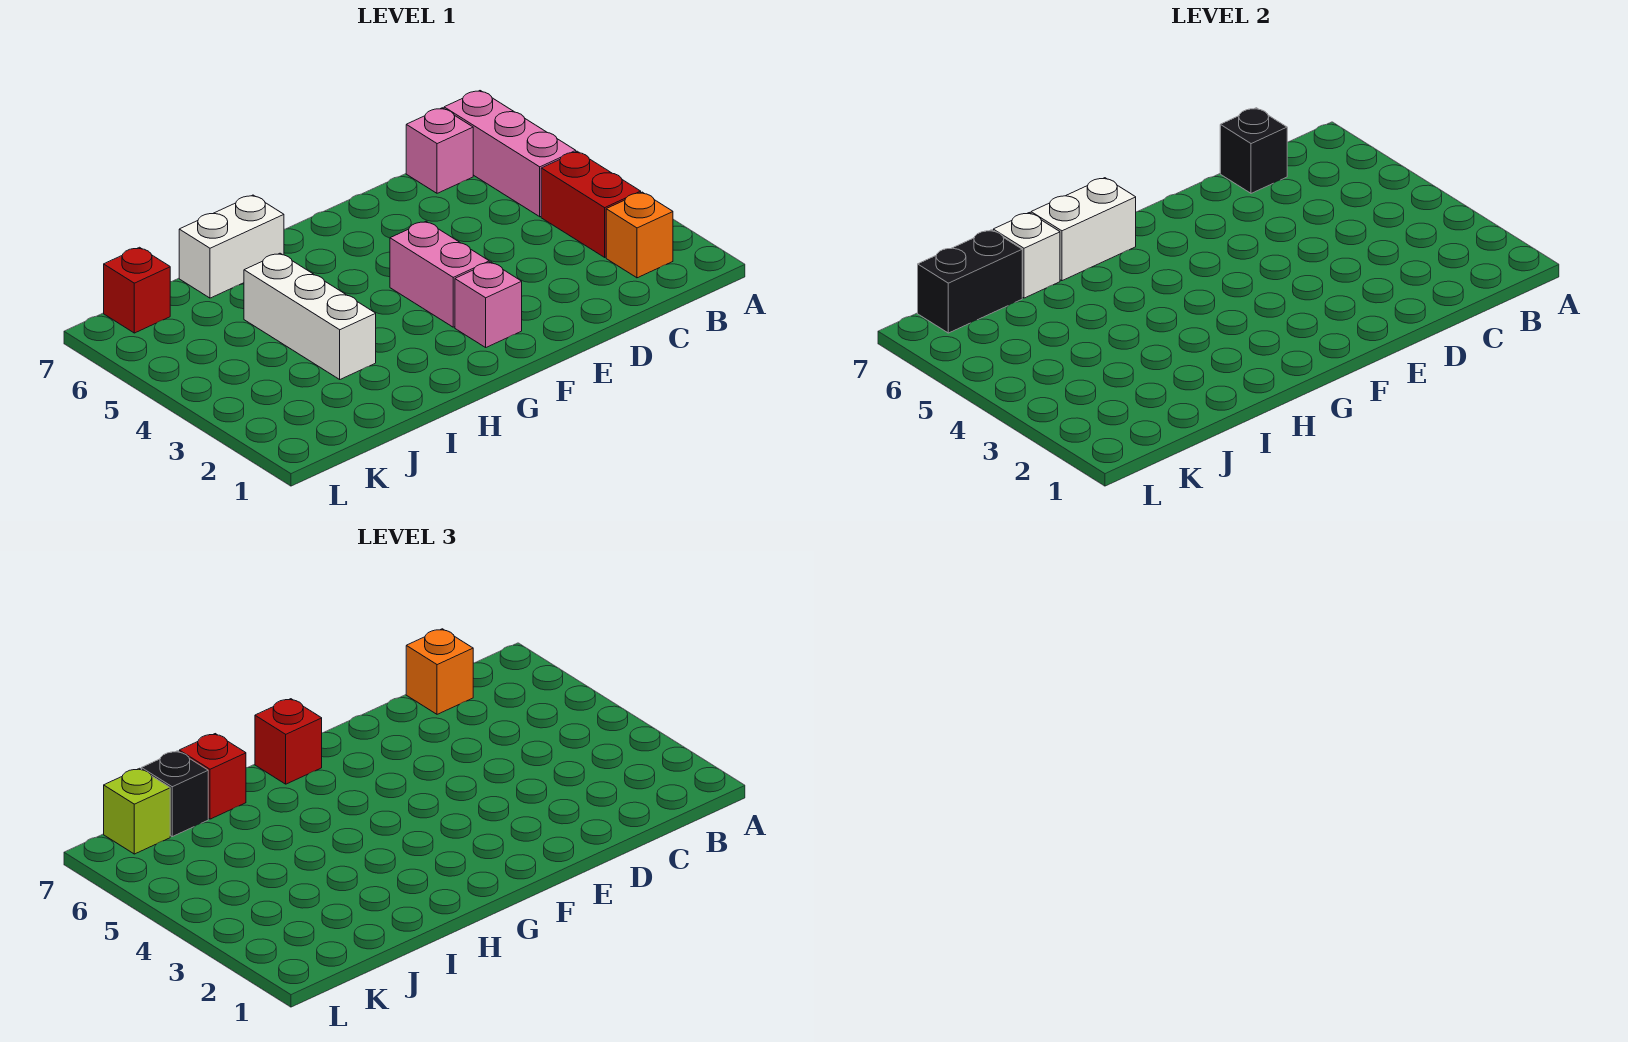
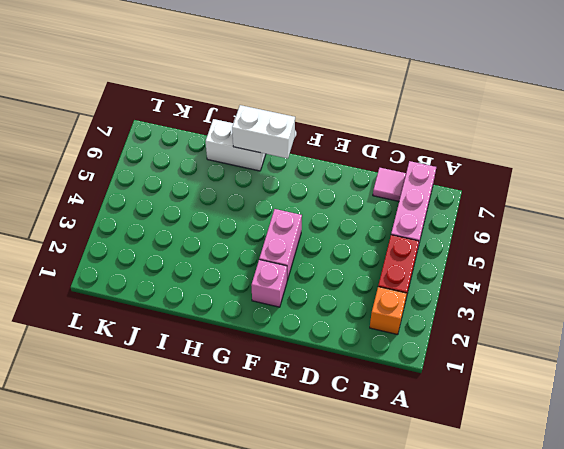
pink 1x1 tile [373,168,406,201] -> pink 1x1 brick [406,108,473,193]
none -> white 1x3 brick [244,253,376,379]
none -> red 1x1 brick [104,247,170,333]
none -> black 1x1 brick [1220,108,1287,193]

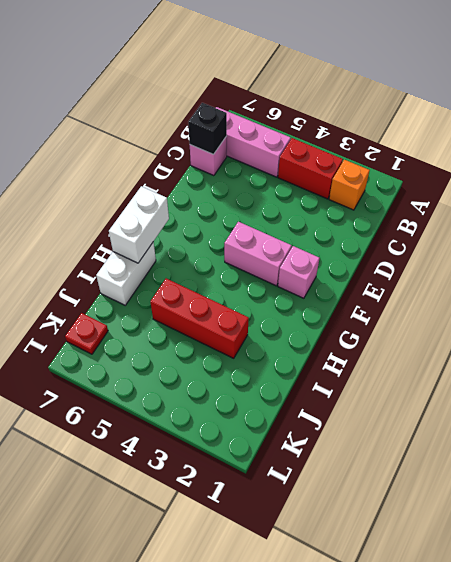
red 1x3 brick [150,278,249,358] -> white 1x3 brick [244,253,376,379]
red 1x1 plate [65,313,108,354] -> red 1x1 brick [104,247,170,333]
none -> white 1x1 brick [993,213,1060,298]
none -> black 1x2 brick [918,230,1022,333]
none -> orange 1x1 brick [406,629,473,714]

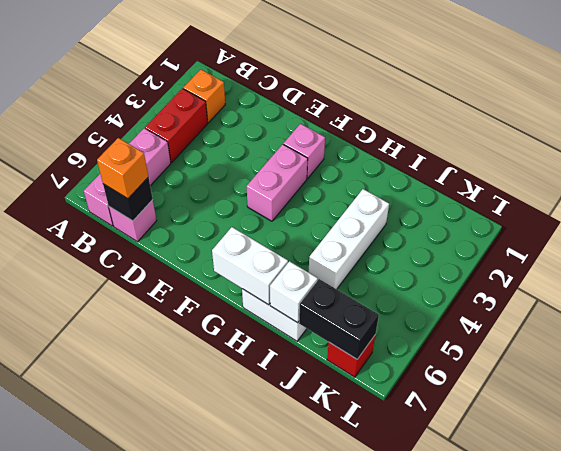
none -> red 1x1 brick [255,699,322,784]
none -> red 1x1 brick [179,734,246,819]
none -> black 1x1 brick [141,751,208,837]

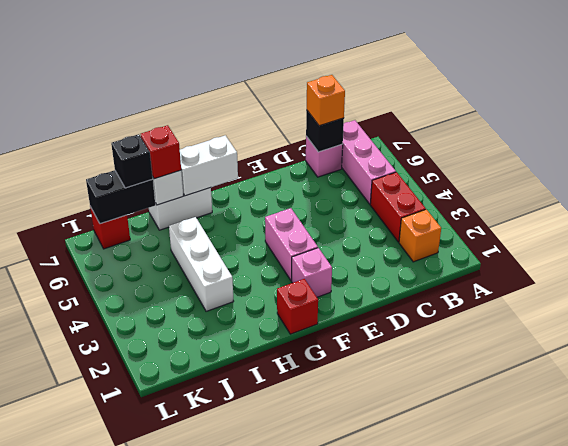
red 1x1 brick [277,279,318,334] -> red 1x1 brick moved to [255,699,322,784]
none -> lime 1x1 brick [104,768,170,854]

